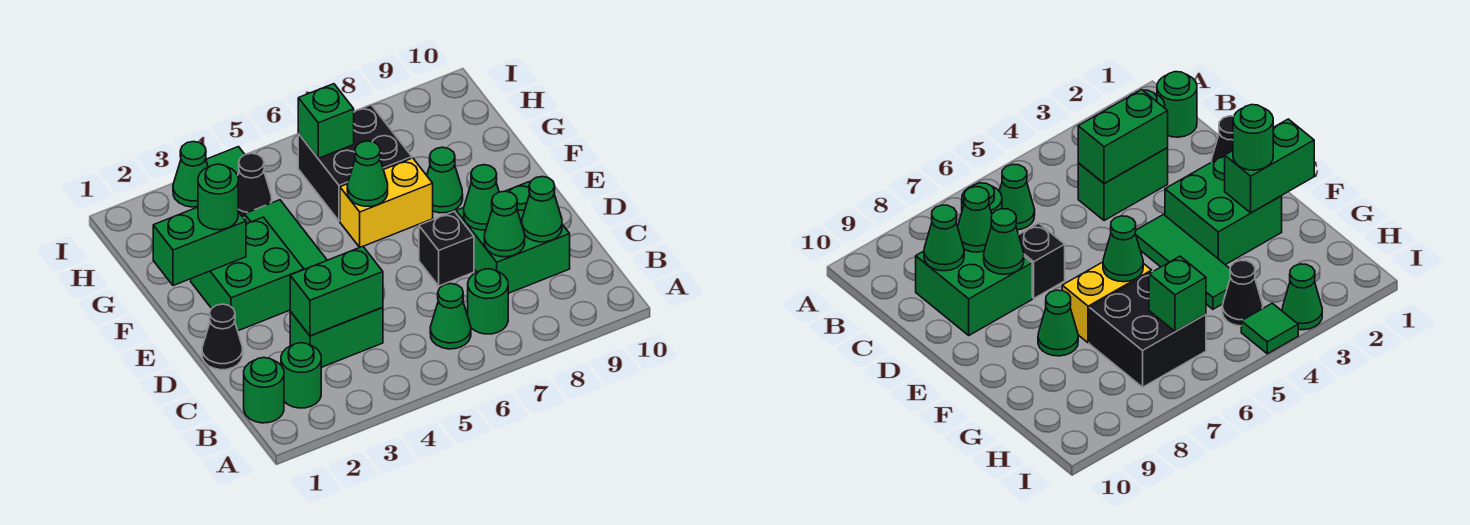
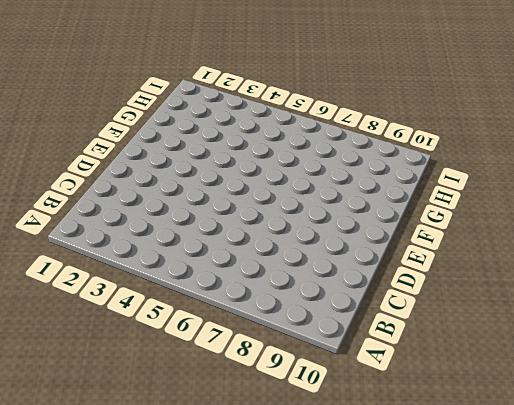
none -> green 1x1 round brick [244,358,284,423]
none -> green 1x1 round brick [281,343,321,408]
none -> green 1x1 cone [430,284,471,349]

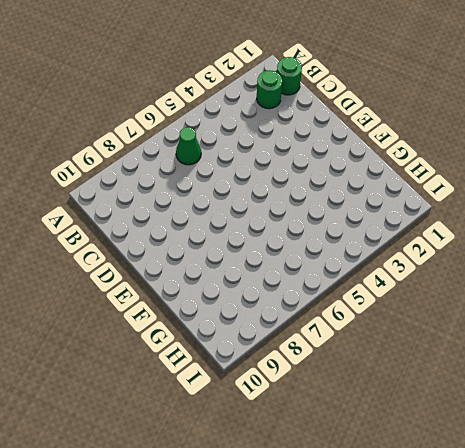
none -> green 1x1 round brick [468,269,508,334]
none -> green 1x2 brick [290,307,383,367]
none -> green 2x2 brick [456,182,570,293]

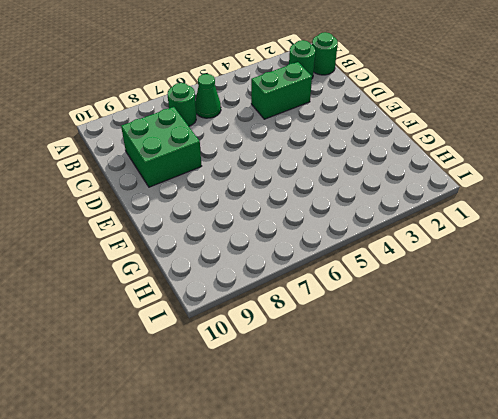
none -> black 1x1 cone [202,304,243,370]
none -> black 1x1 brick [419,211,474,286]
none -> green 2x2 brick [191,217,304,331]

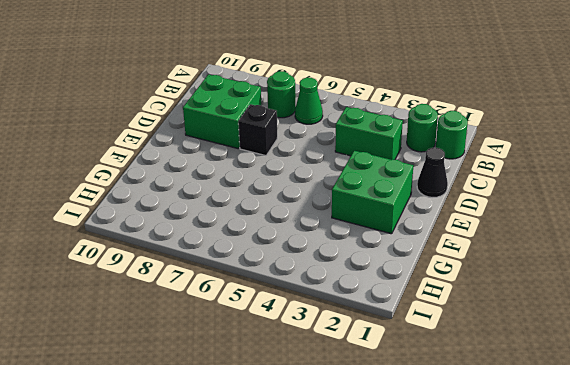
none -> green 1x3 tile [245,200,327,269]
none -> yellow 1x2 brick [340,158,433,247]
none -> green 1x1 cone [427,147,463,213]

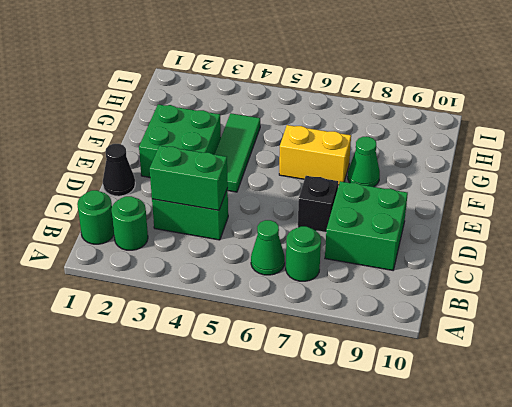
none -> black 2x2 brick [298,105,412,221]
none -> black 1x1 cone [238,153,272,218]
none -> green 1x1 cone [173,142,208,207]

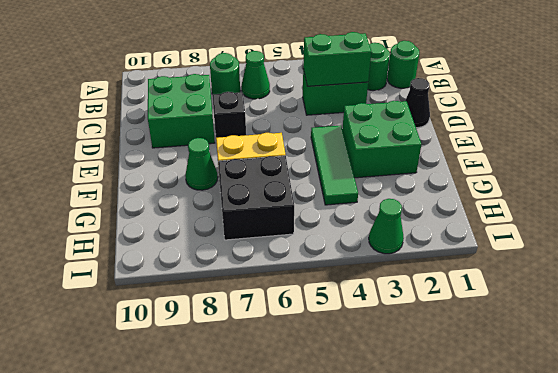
none -> black 1x1 cone [238,153,272,218]
none -> green 1x1 tile [206,147,245,175]
none -> green 1x1 cone [484,191,525,257]

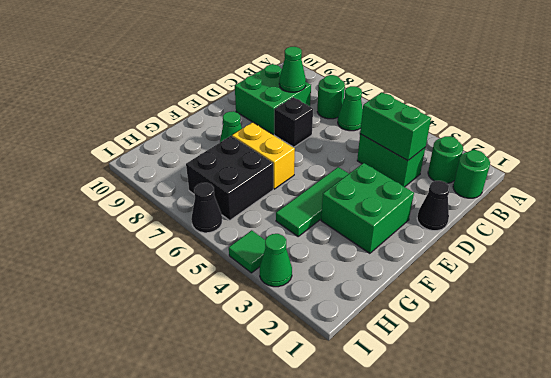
black 1x1 cone [191,183,222,233] -> black 1x1 cone moved to [238,153,272,218]
none -> green 1x1 cone [522,177,562,242]
none -> green 1x1 cone [464,165,499,230]
none -> green 1x2 brick [153,207,246,286]

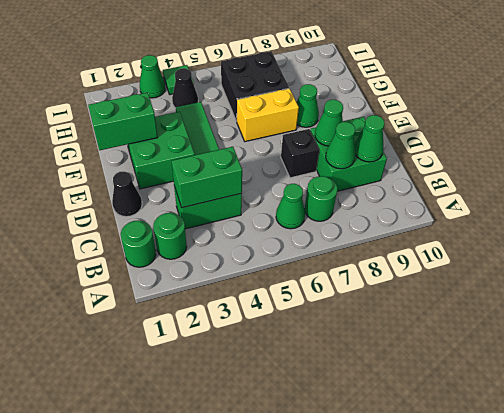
none -> green 1x1 cone [347,141,388,206]
none -> green 1x1 brick [298,84,354,158]
none -> green 1x1 round brick [198,164,238,230]

